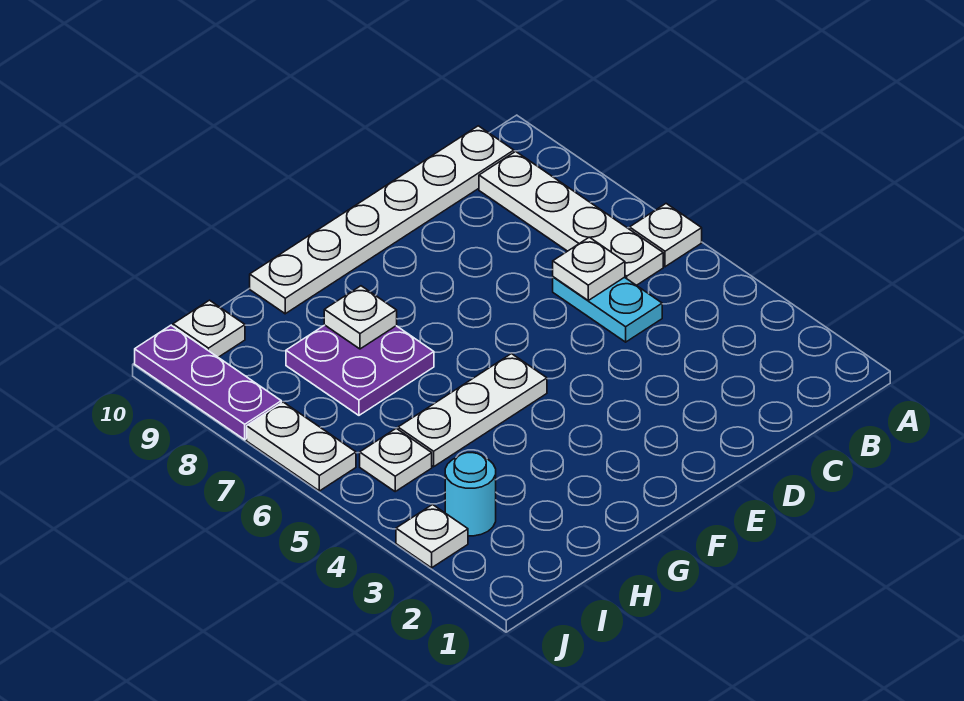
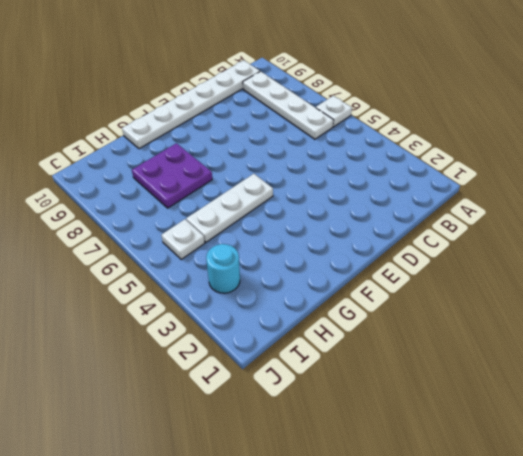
none -> cyan 1x2 plate [553,277,662,342]
none -> white 1x1 plate [173,300,245,357]
none -> white 1x1 plate [396,505,468,568]

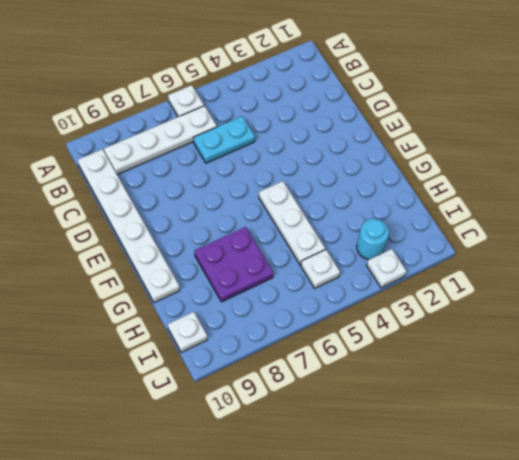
none -> white 1x2 plate [247,402,356,491]
none -> purple 1x3 plate [135,325,281,440]
none -> white 1x1 plate [553,237,625,300]

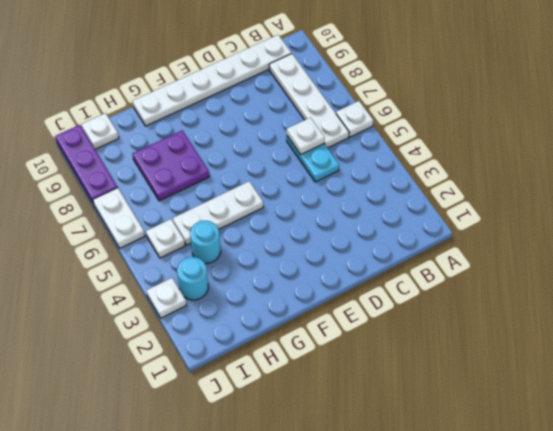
cyan 1x1 round brick [190,221,221,263] -> none
none -> white 1x1 plate [324,286,397,349]

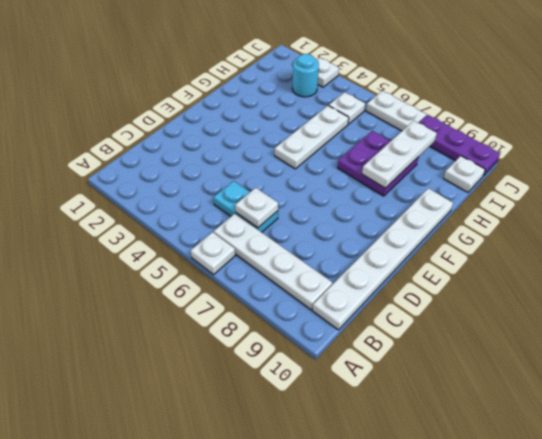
white 1x3 plate [362,121,437,188] -> white 1x1 plate [324,286,397,349]

